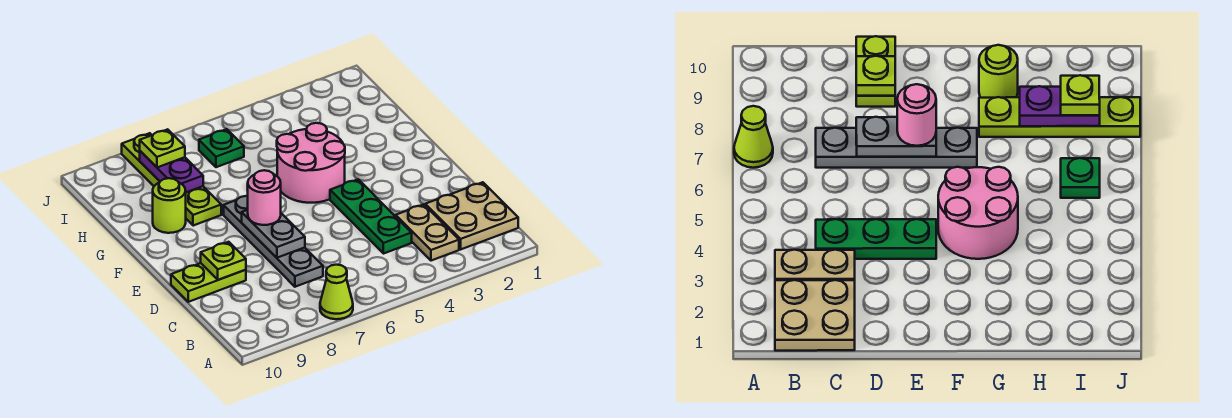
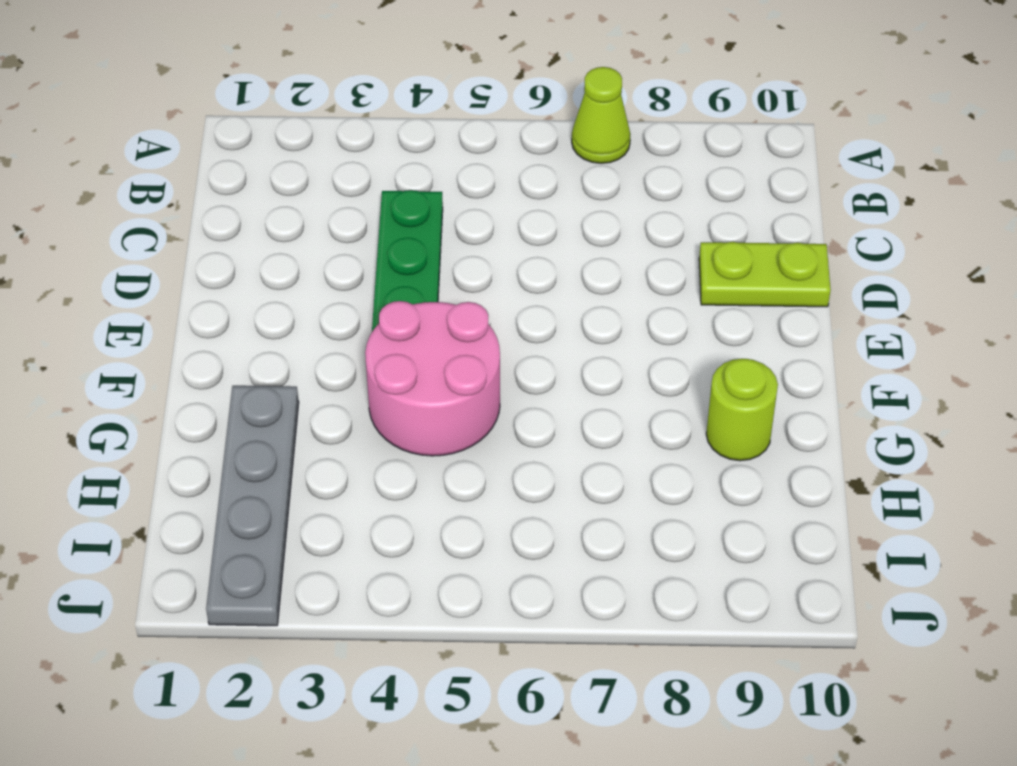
grey 1x4 plate [206,386,299,626] -> grey 1x4 plate moved to [224,196,323,287]
none -> tan 2x2 plate [425,182,518,249]
none -> tan 1x2 plate [395,204,459,261]
none -> lime 1x4 plate [122,133,221,226]

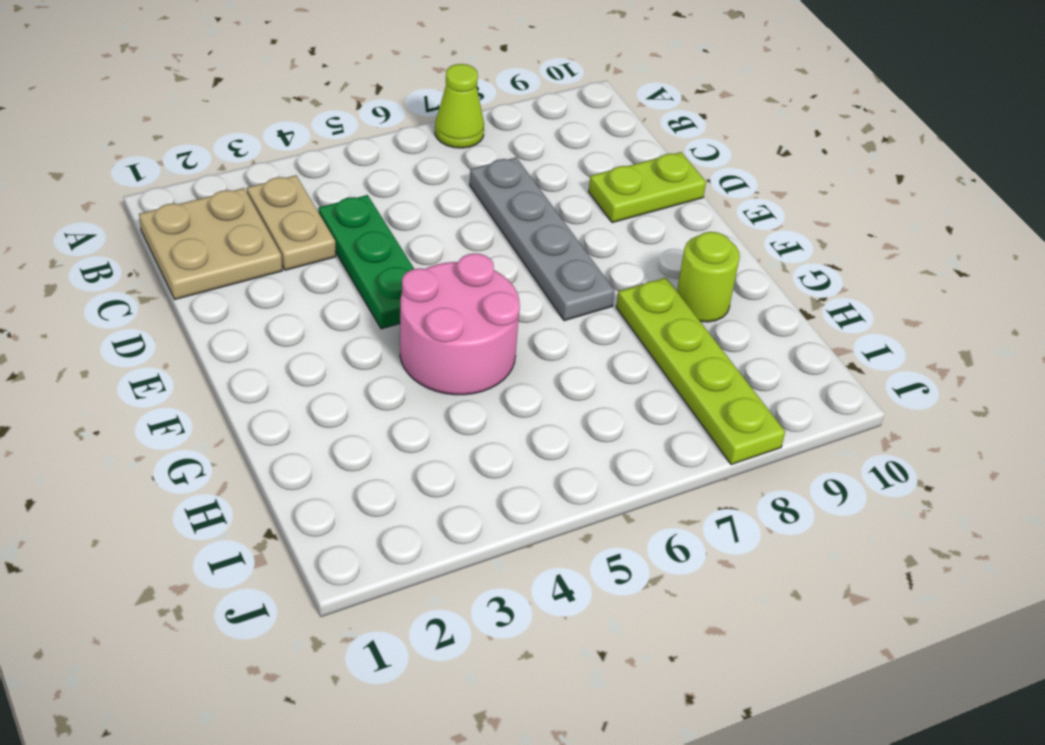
none -> green 1x1 plate [199,129,244,167]
none -> grey 1x2 plate [242,210,305,258]
none -> lime 1x1 plate [201,242,246,280]

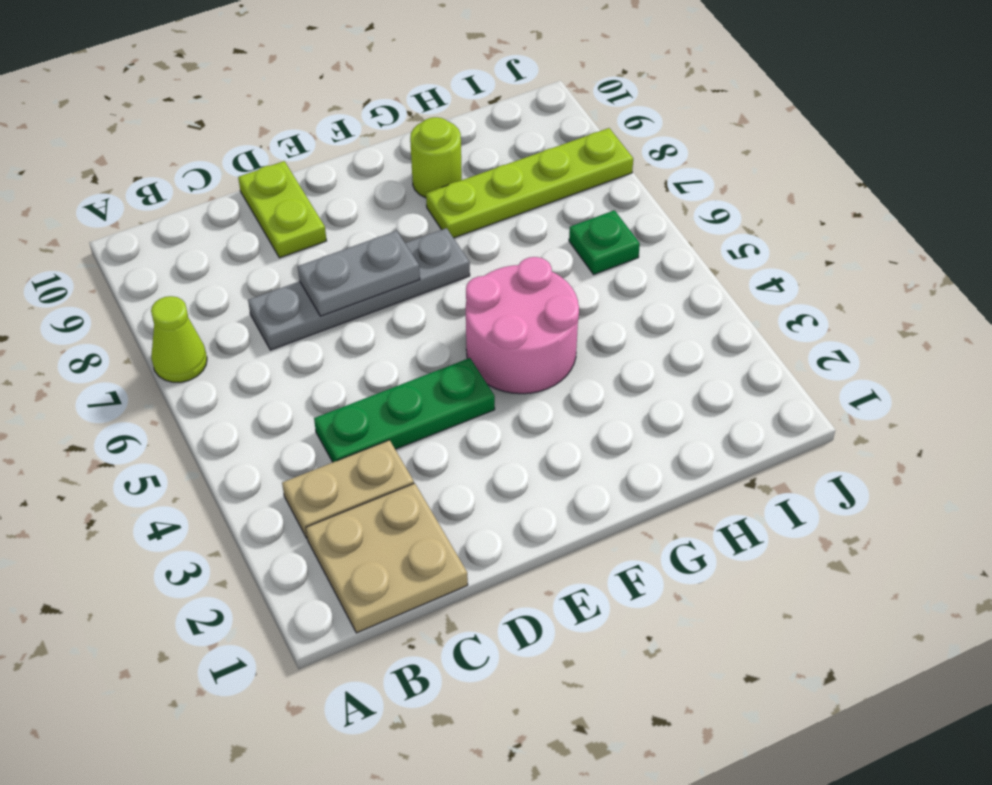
none -> lime 1x1 plate [201,242,246,280]
none -> purple 1x2 plate [140,151,203,192]
none -> pink 1x1 round brick [248,170,281,225]

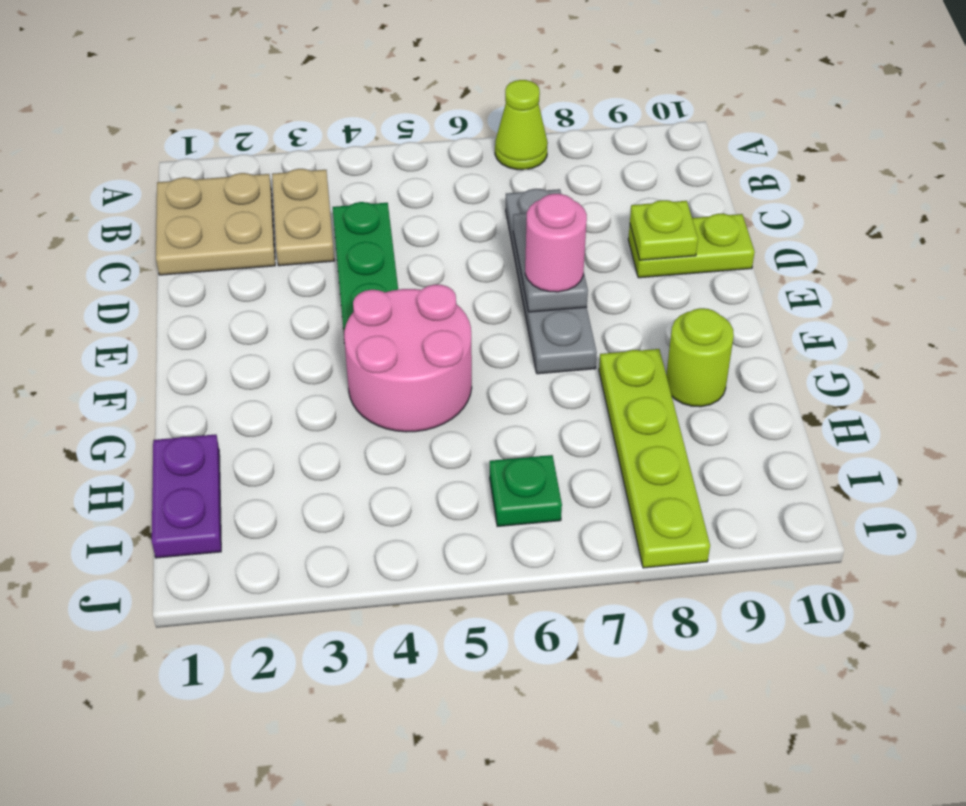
purple 1x2 plate [152,434,221,558] -> purple 1x2 plate moved to [140,151,203,192]
none -> lime 1x1 plate [140,129,185,167]

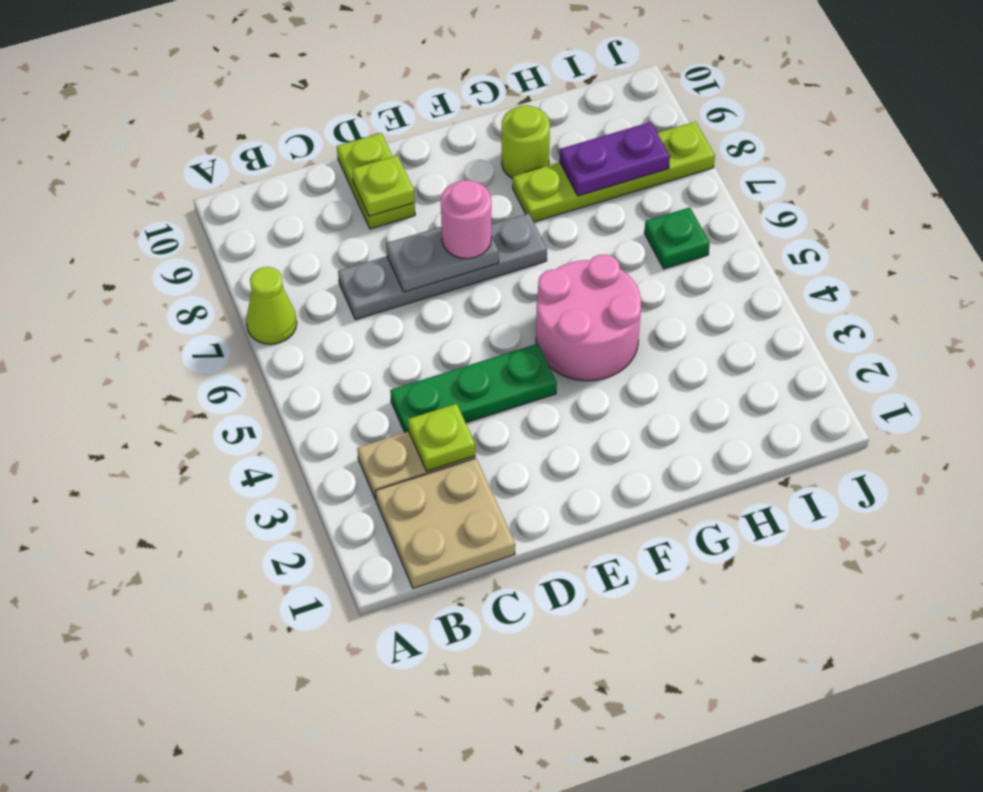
lime 1x1 plate [408,404,475,471] -> lime 1x1 plate moved to [140,129,185,167]

